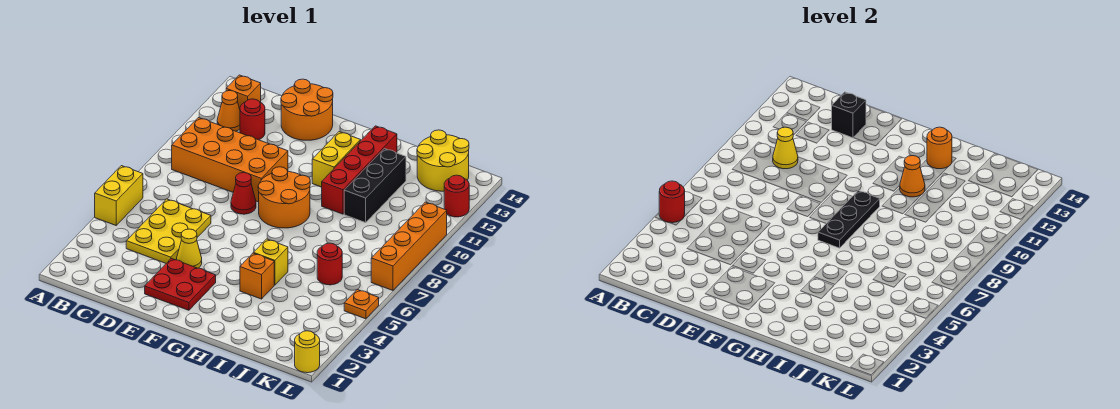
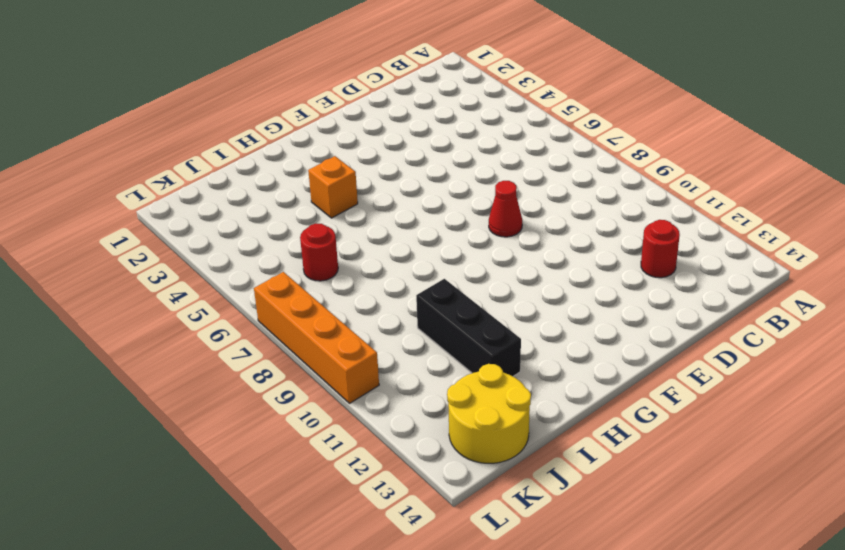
none -> yellow 1x2 brick [95,166,143,225]
none -> orange 2x4 brick [172,118,288,202]
none -> orange 1x1 cone [217,91,240,131]

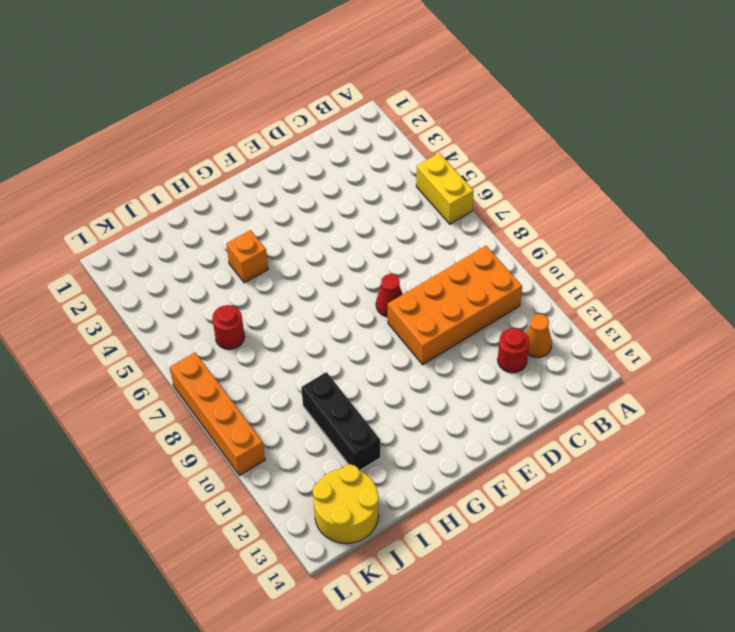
none -> orange 1x1 brick [226,75,261,109]
none -> yellow 2x3 plate [126,199,211,263]
none -> orange 2x2 round brick [281,79,333,140]

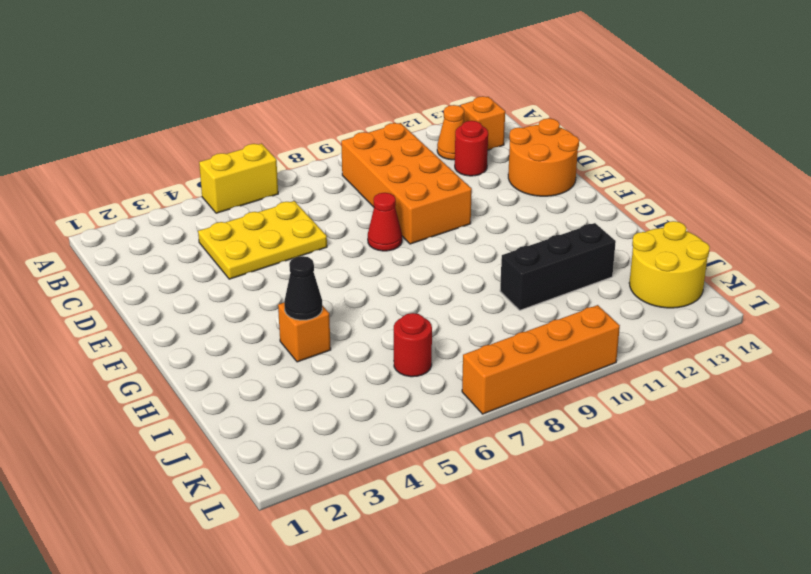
black 1x1 cone [284,256,322,320] -> none
none -> red 2x2 plate [145,258,216,310]
none -> yellow 1x1 cone [177,229,202,268]
none -> orange 2x2 round brick [258,167,310,228]

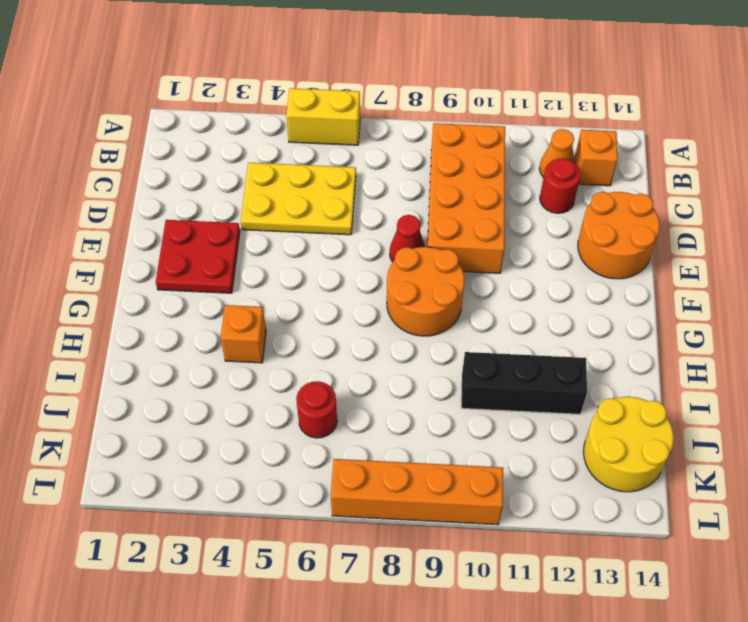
none -> yellow 1x1 cone [177,229,202,268]
none -> yellow 1x2 brick [312,132,361,187]
none -> yellow 1x1 brick [254,239,288,285]

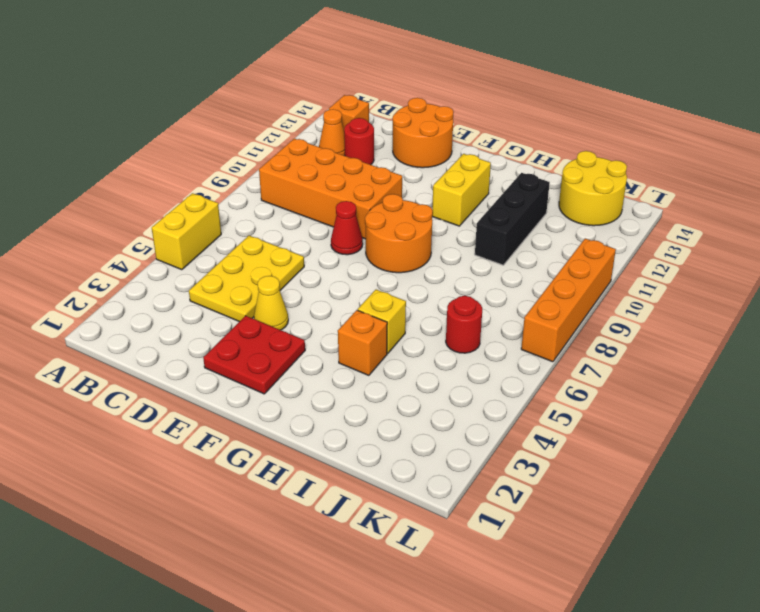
none -> red 1x4 brick [322,126,397,214]
none -> yellow 1x1 round brick [295,331,320,373]
none -> orange 1x1 plate [344,289,379,319]

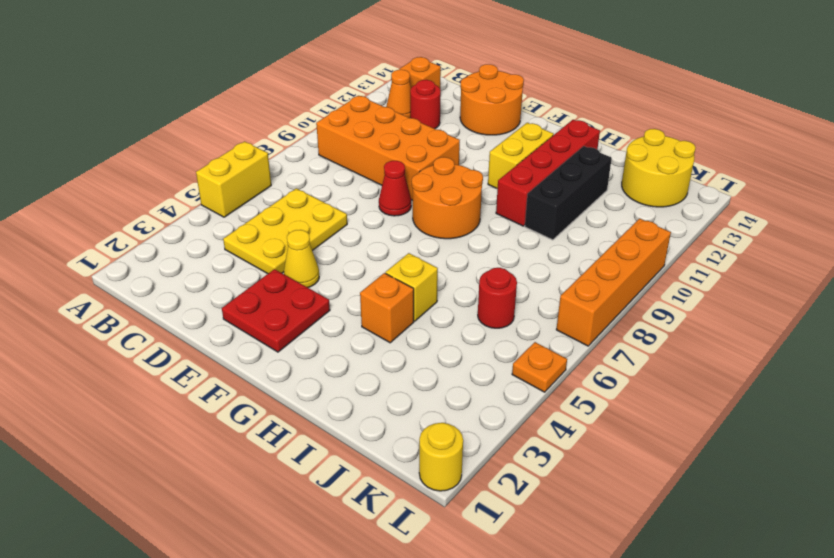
none -> red 1x1 round brick [444,175,469,217]
none -> red 1x1 round brick [659,181,685,223]
none -> yellow 1x1 cone [773,127,798,169]

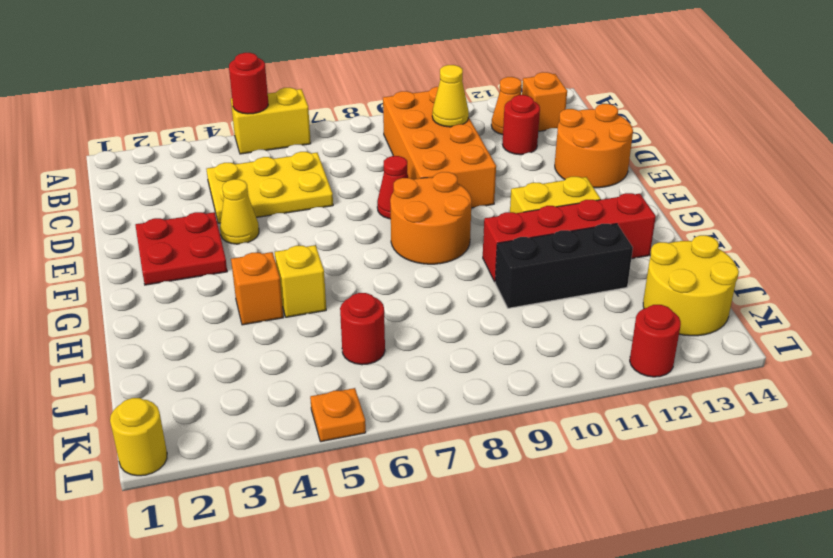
none -> orange 1x4 brick [371,202,447,290]
none -> black 1x1 brick [832,92,866,138]
none -> black 1x3 plate [818,190,880,248]

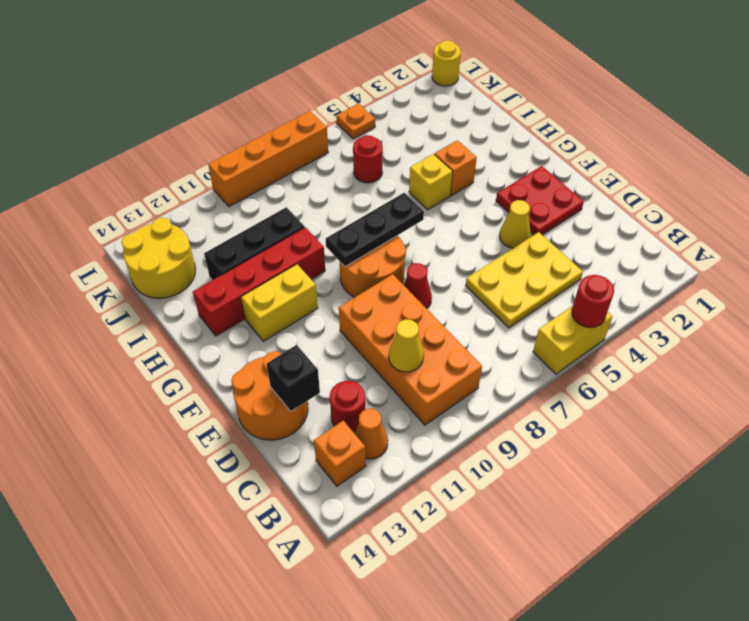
none -> red 1x1 round brick [444,175,469,217]
none -> orange 1x1 cone [900,156,925,197]
none -> orange 1x1 round brick [927,127,952,169]

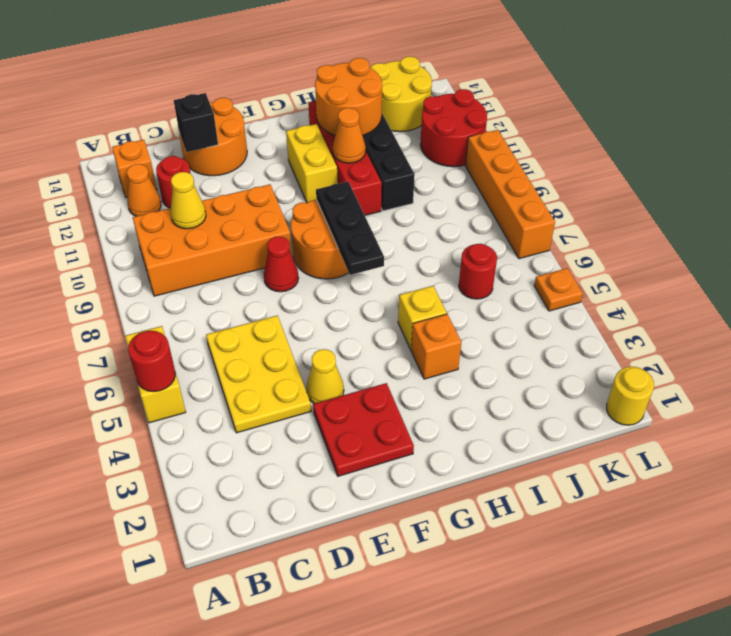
orange 2x2 round brick [315,58,382,135] -> orange 1x1 round brick [927,127,952,169]
red 2x2 round brick [420,89,487,167] -> red 1x1 round brick [444,175,469,217]

